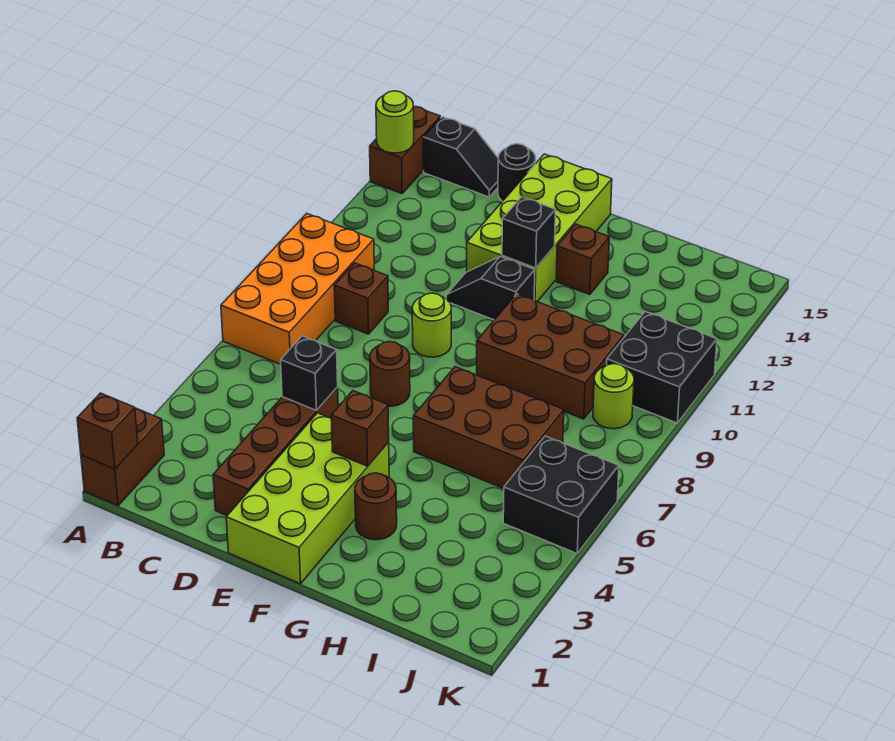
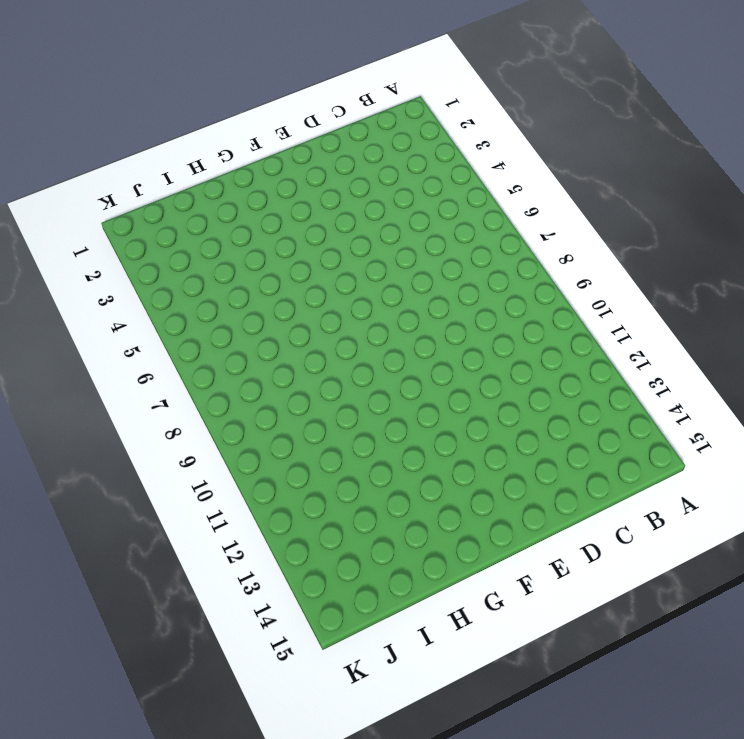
none -> brown 1x2 brick [81,408,164,506]
none -> orange 2x4 brick [221,214,374,364]
none -> brown 1x2 brick [370,107,440,194]

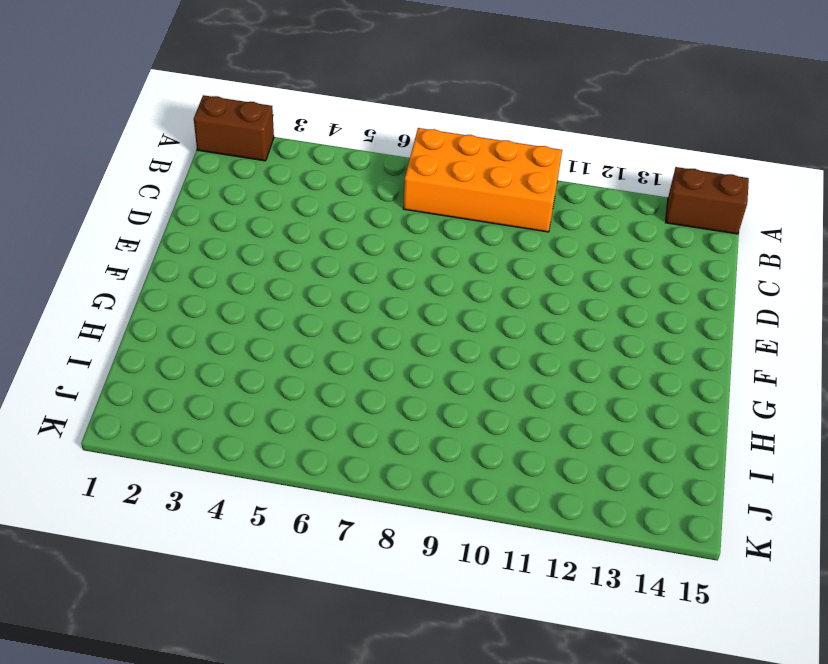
none -> black 1x2 slope [423,117,498,197]
none -> brown 1x1 brick [334,263,388,334]
none -> brown 1x4 brick [213,387,338,515]

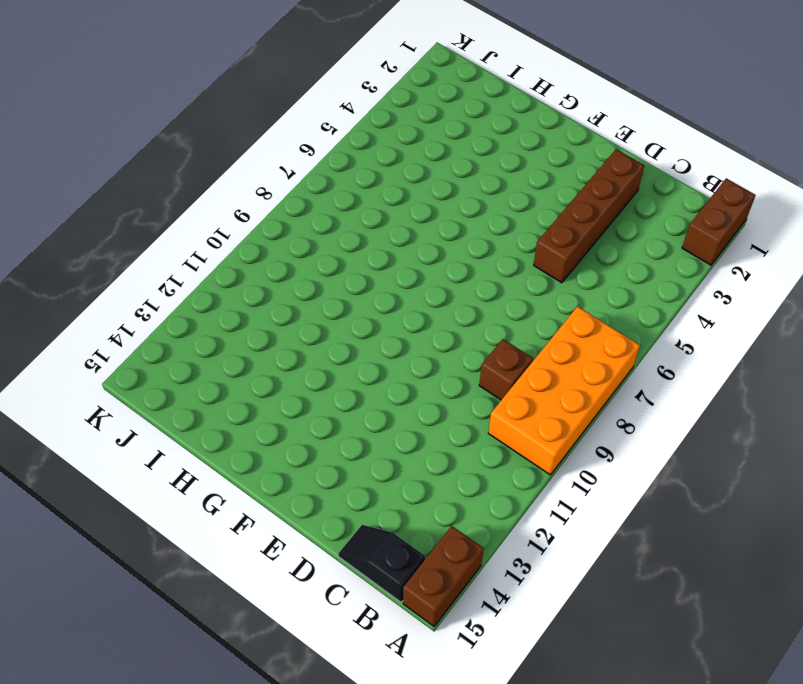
none -> black 1x1 round brick [498,144,536,201]
none -> lime 2x4 brick [226,413,389,584]
none -> brown 1x1 round brick [370,342,410,406]

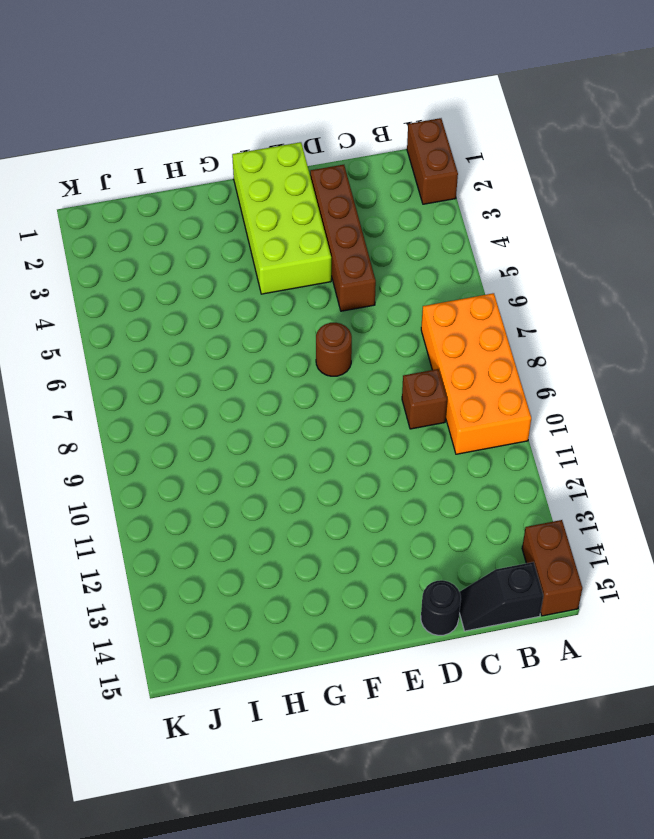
none -> lime 1x1 round brick [412,293,451,357]
none -> black 1x2 slope [446,257,535,320]
none -> lime 2x4 brick [467,154,612,302]

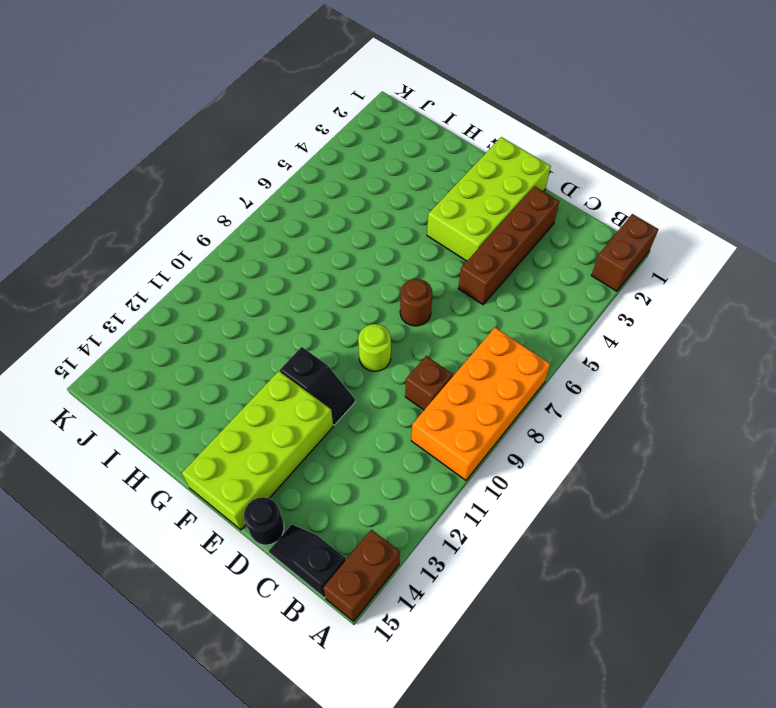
none -> brown 1x1 round brick [355,473,397,540]
none -> brown 2x3 brick [413,367,564,488]
none -> brown 2x3 brick [477,294,624,419]

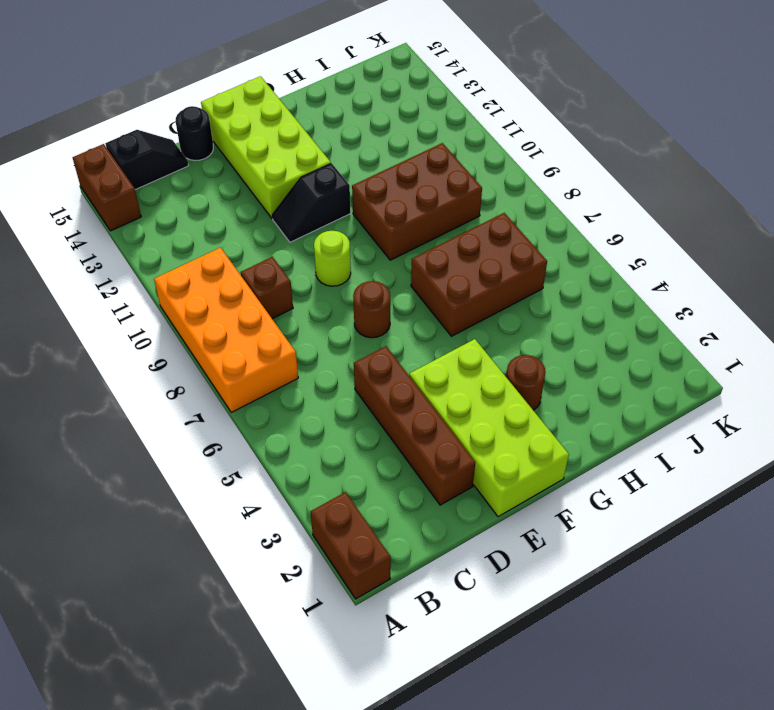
none -> brown 1x1 brick [556,224,609,295]
none -> black 2x2 brick [503,436,619,553]
none -> lime 1x1 round brick [593,364,634,429]

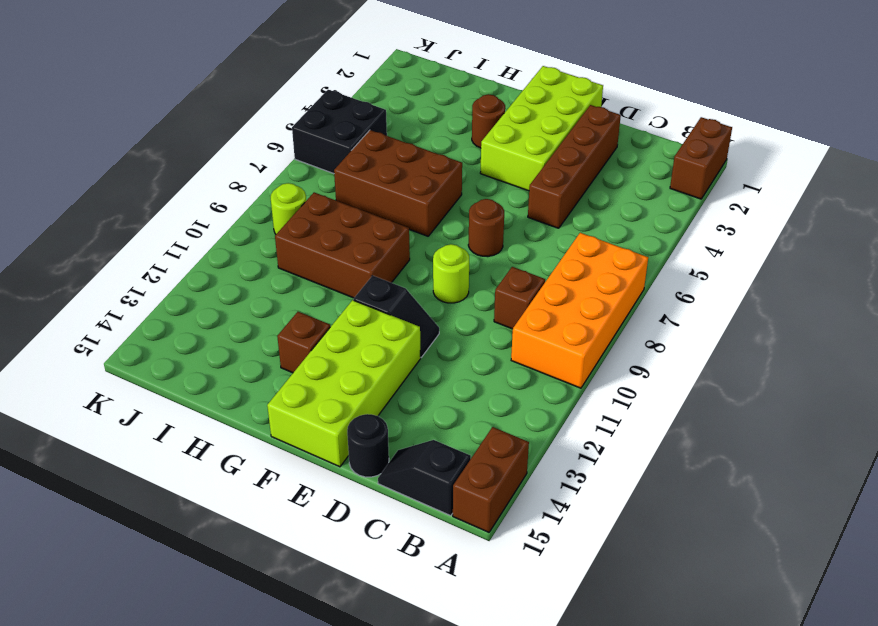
none -> black 2x2 brick [607,312,717,423]
none -> brown 1x1 brick [77,393,138,469]
none -> lime 1x1 round brick [376,91,414,153]

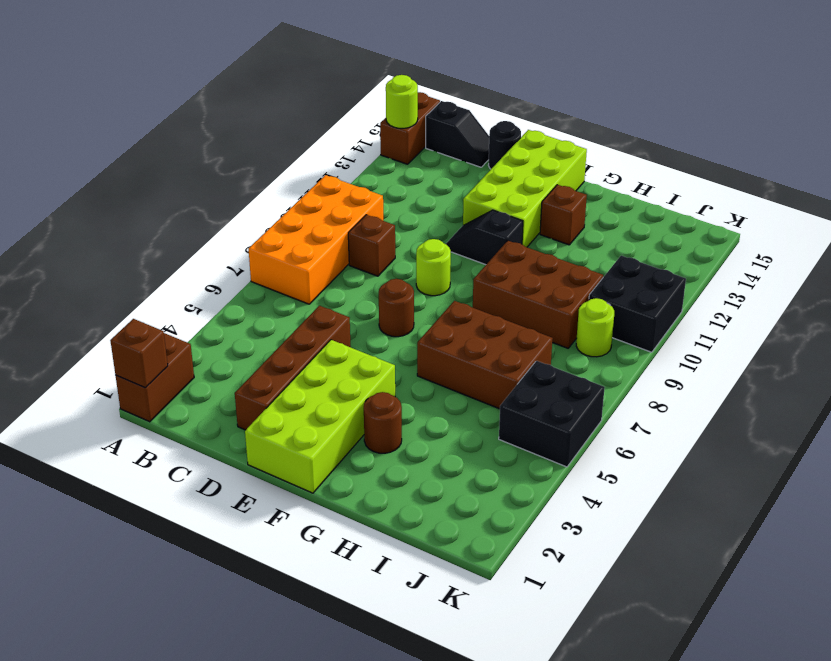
none -> black 1x1 brick [281,336,338,410]
none -> brown 1x1 brick [331,391,389,466]
none -> black 1x1 brick [502,197,556,268]

